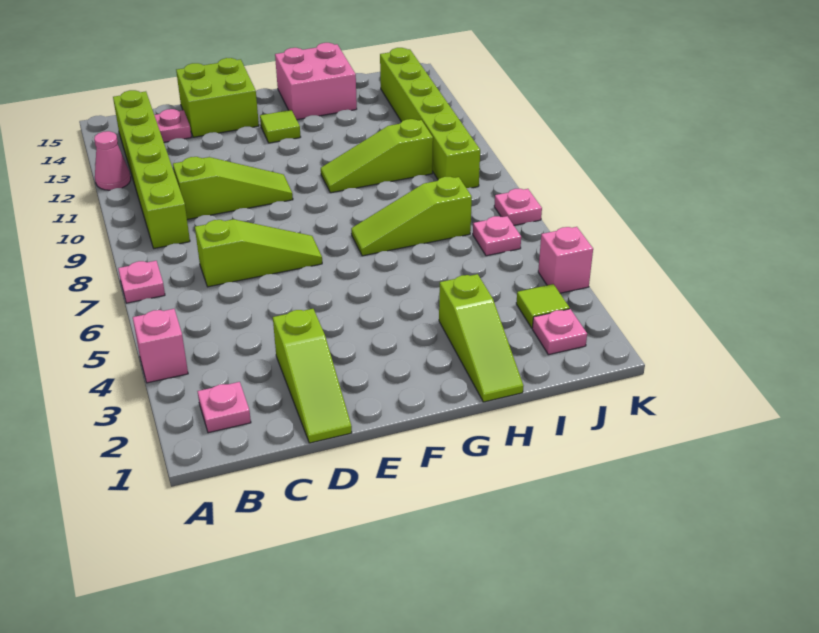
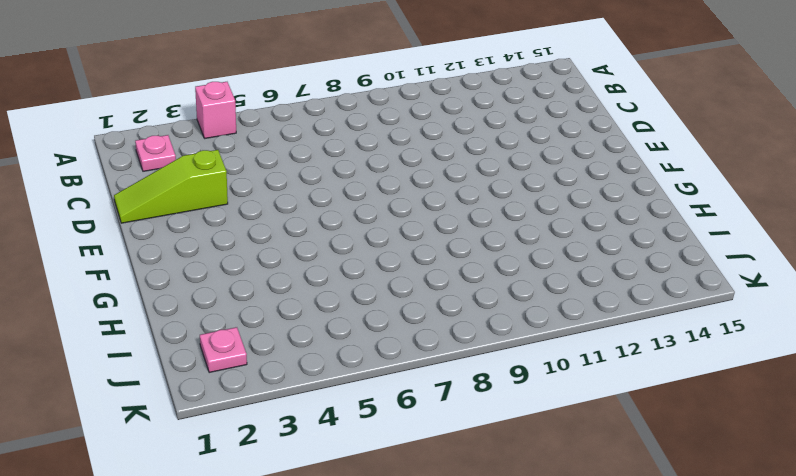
none -> pink 1x1 plate [118,261,165,303]
none -> pink 1x1 cone [94,131,131,190]
none -> lime 1x6 brick [113,90,190,248]

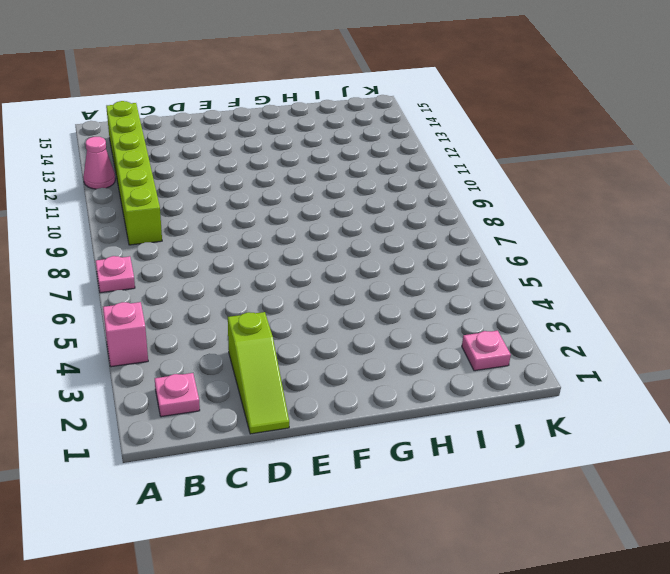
none -> lime 1x3 slope [195,219,322,287]
none -> lime 1x3 slope [173,157,293,219]
none -> pink 1x1 plate [154,109,191,142]

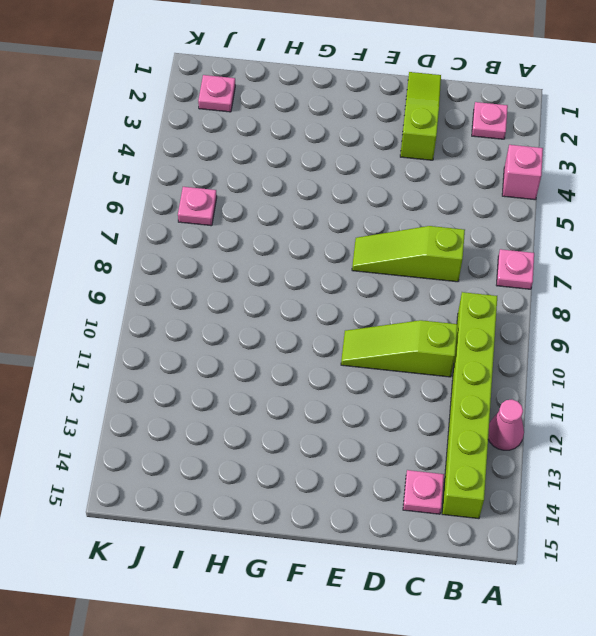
none -> lime 2x2 brick [176,58,259,137]
none -> lime 1x1 tile [260,110,301,143]
none -> lime 1x3 slope [351,177,472,256]

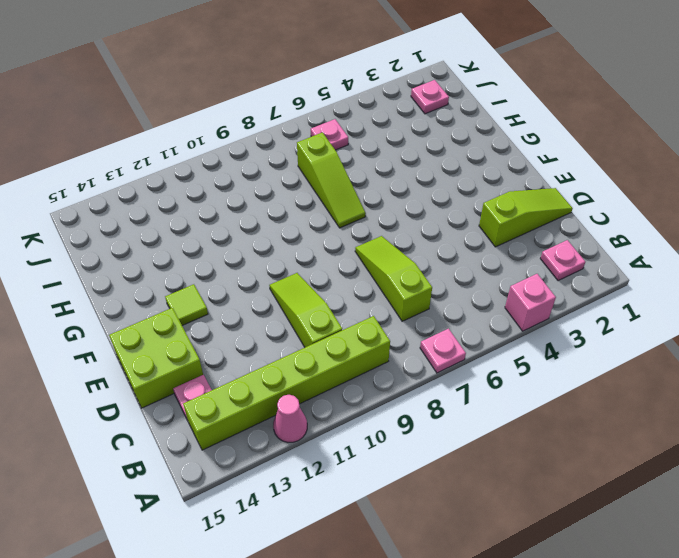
none -> lime 1x3 slope [321,119,433,193]
none -> pink 2x2 brick [275,43,357,120]
none -> lime 1x3 slope [439,274,523,402]

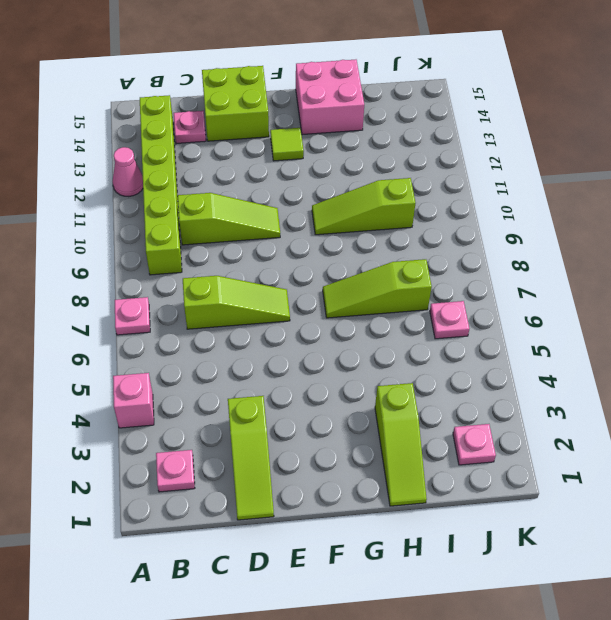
none -> lime 1x1 tile [516,284,570,328]
none -> lime 1x6 brick [380,48,480,188]
none -> pink 1x1 brick [538,227,593,293]

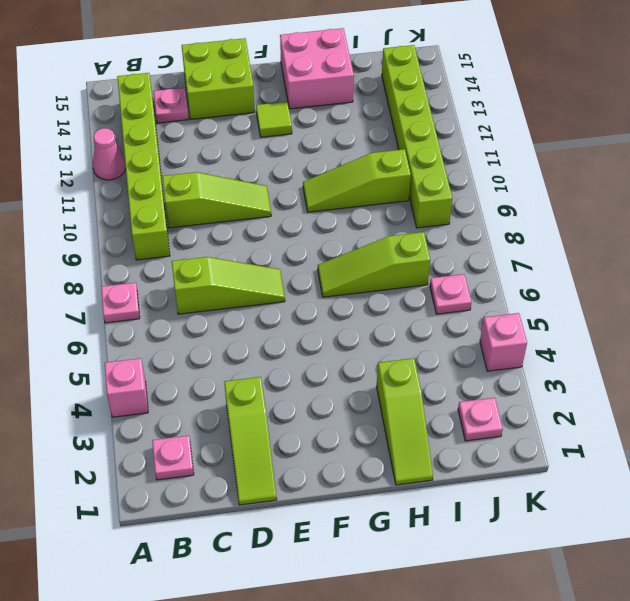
none -> lime 1x1 tile [516,284,570,328]
none -> pink 1x1 plate [494,189,542,225]

